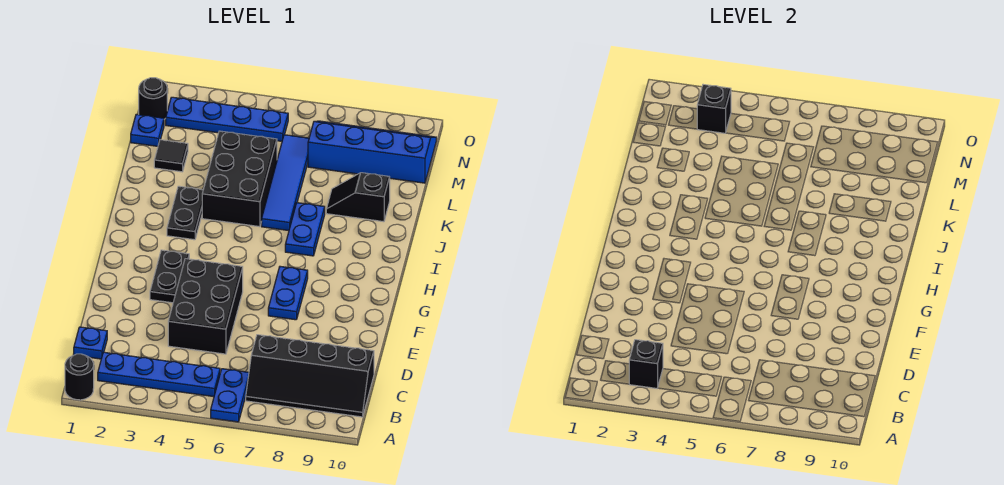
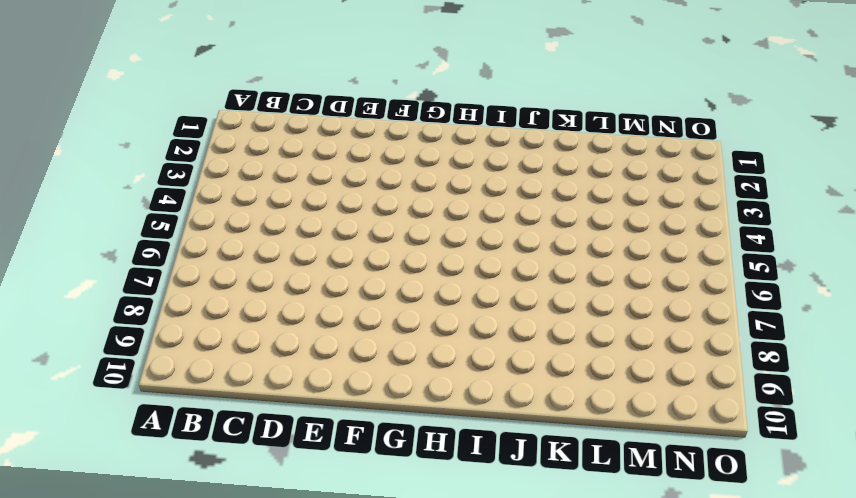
none -> black 1x1 round brick [65,354,94,400]
none -> blue 1x2 plate [211,369,249,422]
none -> blue 1x4 plate [98,352,220,397]

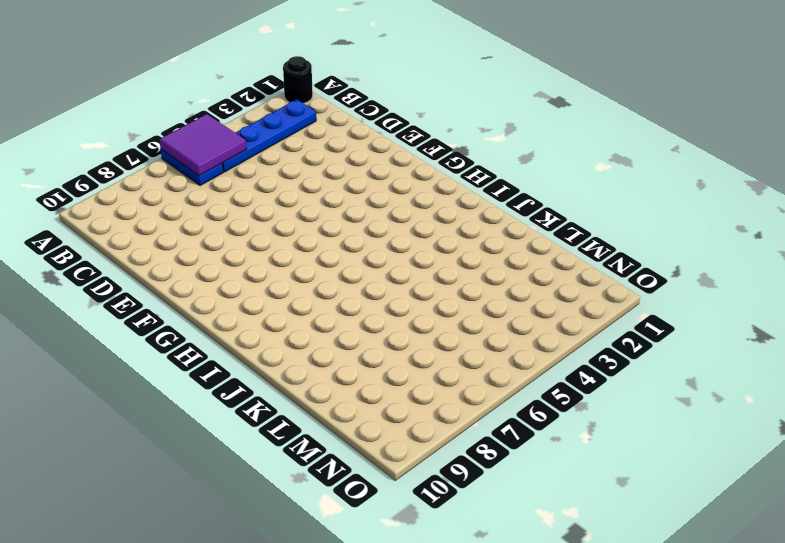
purple 2x2 tile [159,114,247,176] -> none
none -> black 2x4 slope [246,335,374,417]
none -> blue 1x1 plate [74,327,107,359]
none -> black 2x3 brick [168,259,243,354]

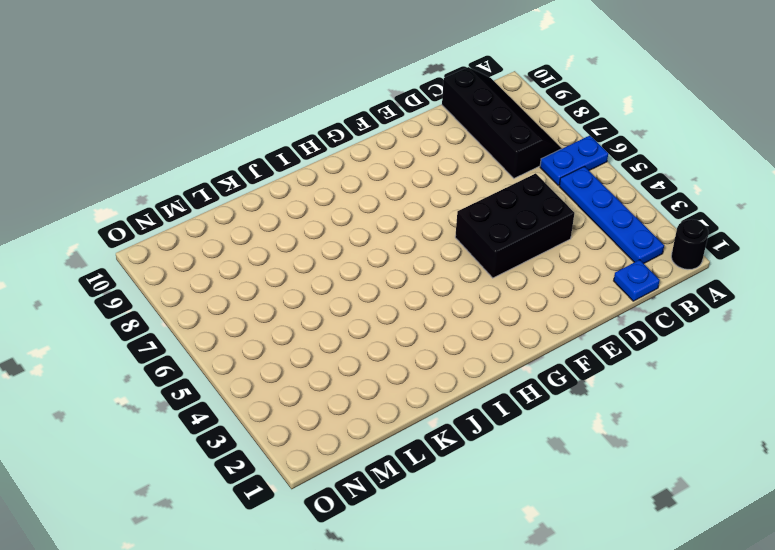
none -> black 1x2 plate [150,250,189,303]
none -> blue 1x2 plate [268,266,308,320]
none -> black 1x2 plate [167,186,203,240]

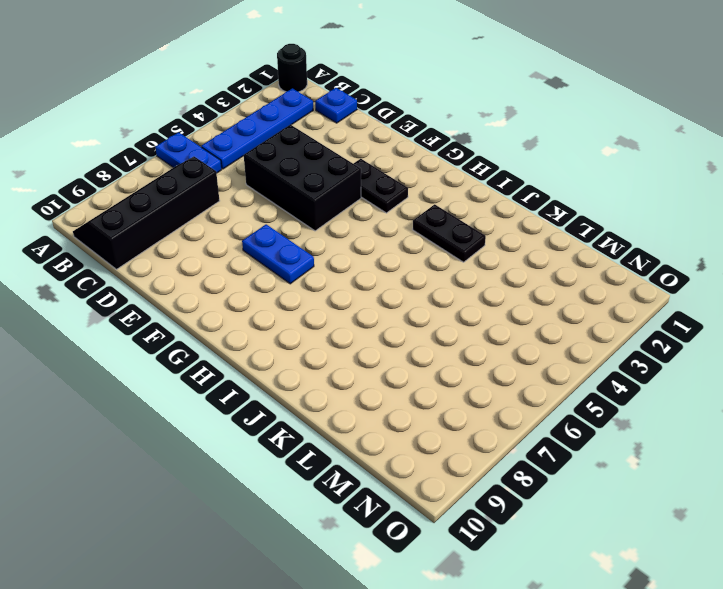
none -> blue 1x2 plate [285,203,325,256]
none -> black 2x3 brick [202,131,277,227]
none -> blue 1x4 tile [262,135,309,231]

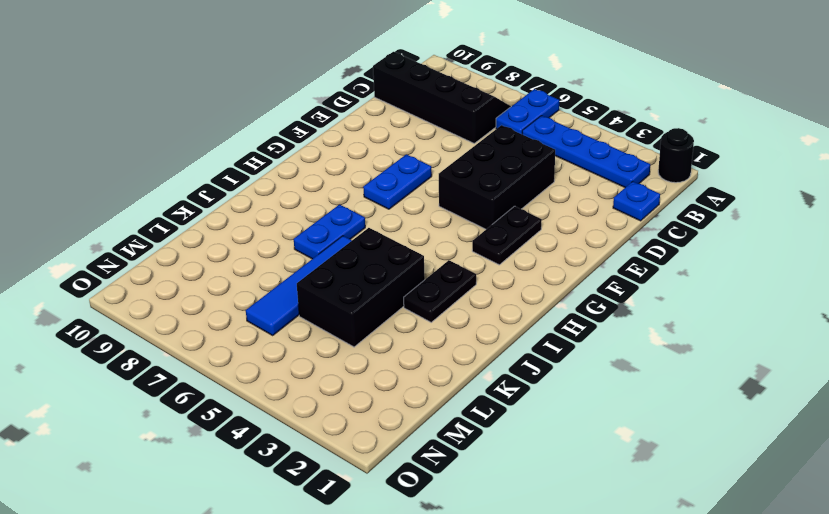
none -> black 1x2 slope [326,173,390,222]
none -> black 1x1 tile [154,140,188,172]
none -> blue 1x1 plate [131,114,164,146]

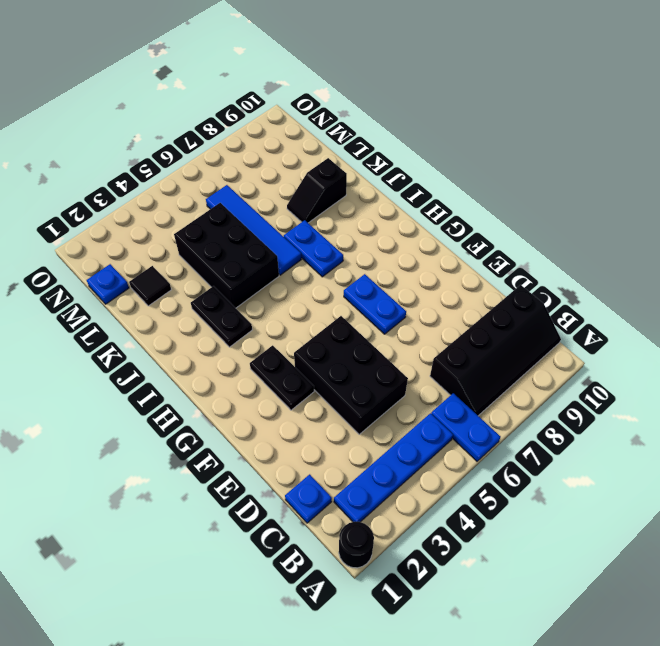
none -> blue 2x4 slope [308,121,436,183]
none -> black 1x1 round brick [139,78,167,119]
none -> blue 1x4 plate [166,97,288,141]

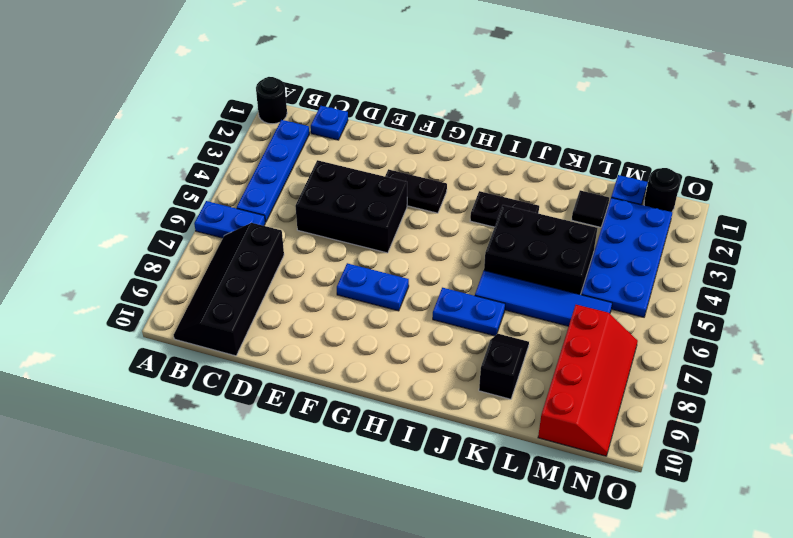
blue 2x4 plate [581,198,672,317] -> blue 1x4 plate [166,97,288,141]
red 2x4 slope [538,305,638,456] -> blue 2x4 slope [308,121,436,183]
none -> black 1x1 brick [629,340,663,389]
none -> black 1x1 brick [697,85,731,133]

